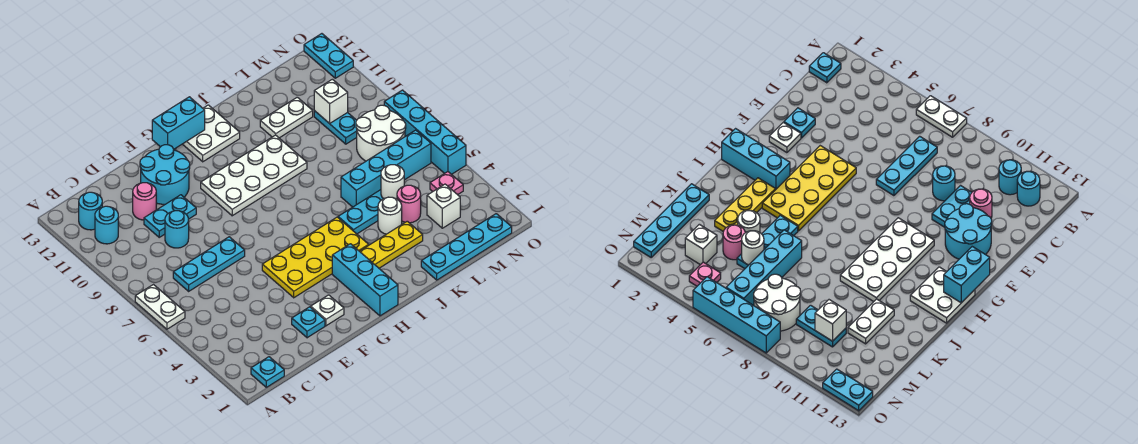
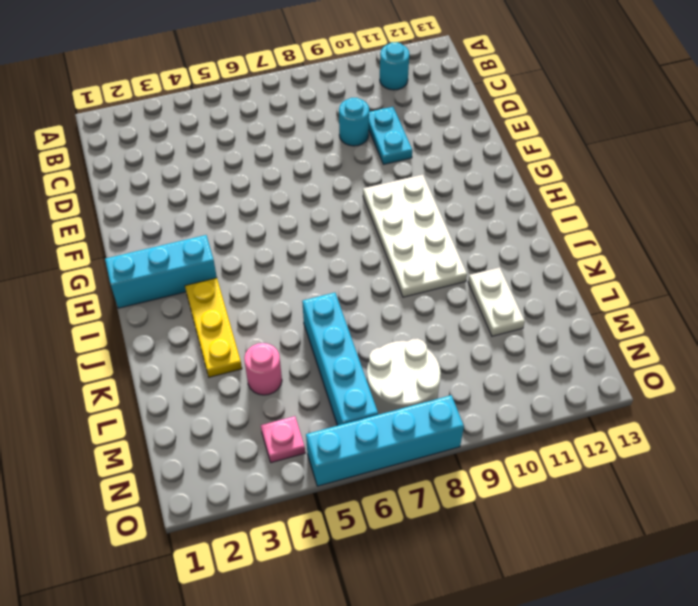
none -> white 1x2 plate [135,285,185,329]
none -> cyan 1x1 plate [251,357,284,387]
none -> cyan 1x1 round brick [79,192,102,230]
none -> cyan 1x3 plate [173,237,245,291]

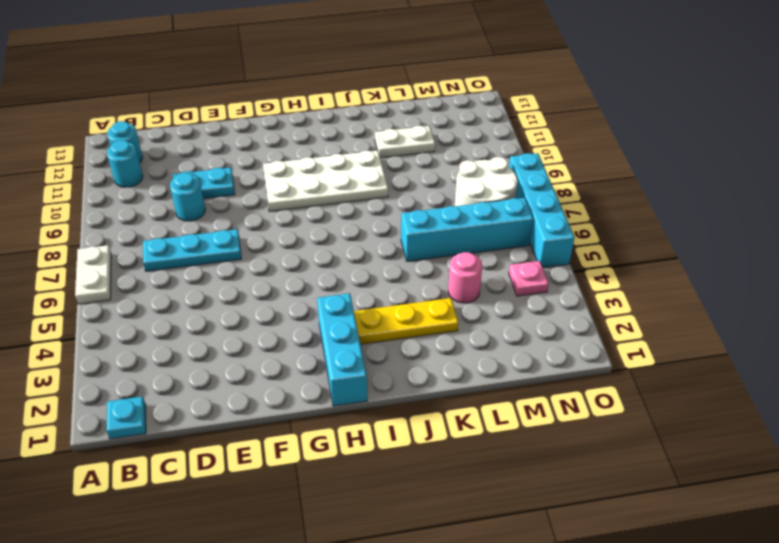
none -> pink 1x1 round brick [133,183,156,220]
none -> cyan 1x1 plate [292,307,325,338]
none -> cyan 2x2 round brick [140,145,190,204]
none -> white 1x1 plate [311,295,344,326]

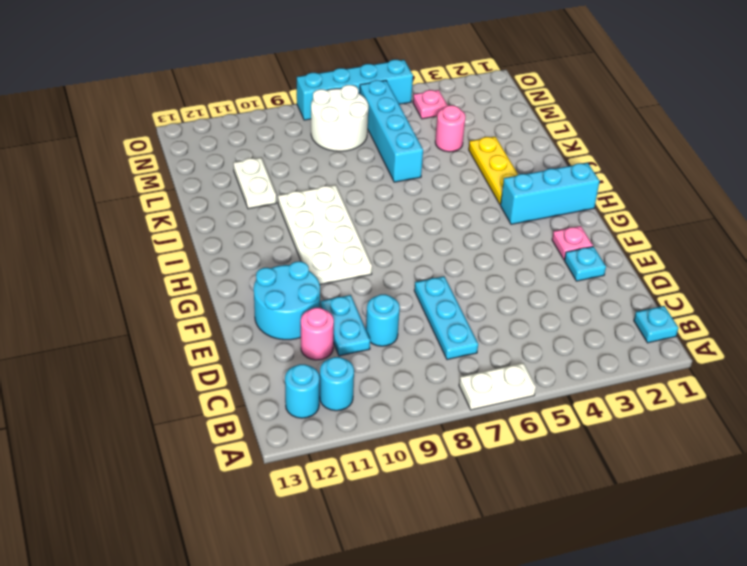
pink 1x1 plate [552,226,593,260] -> white 1x1 plate [311,295,344,326]
none -> yellow 2x4 plate [262,217,369,298]
none -> white 2x2 plate [183,105,240,162]
none -> cyan 1x3 plate [338,190,383,234]
none -> cyan 1x4 plate [421,214,512,280]

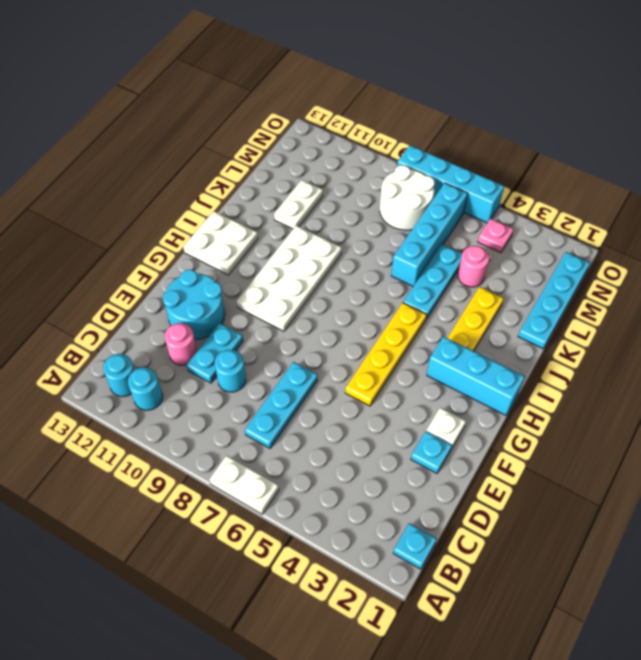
yellow 1x4 plate [345,303,427,406] -> yellow 2x4 plate [262,217,369,298]
none -> white 1x1 round brick [378,197,402,234]
none -> white 1x1 brick [427,184,460,228]
none -> cyan 1x2 plate [314,111,357,144]
none -> cyan 1x2 plate [304,34,353,78]

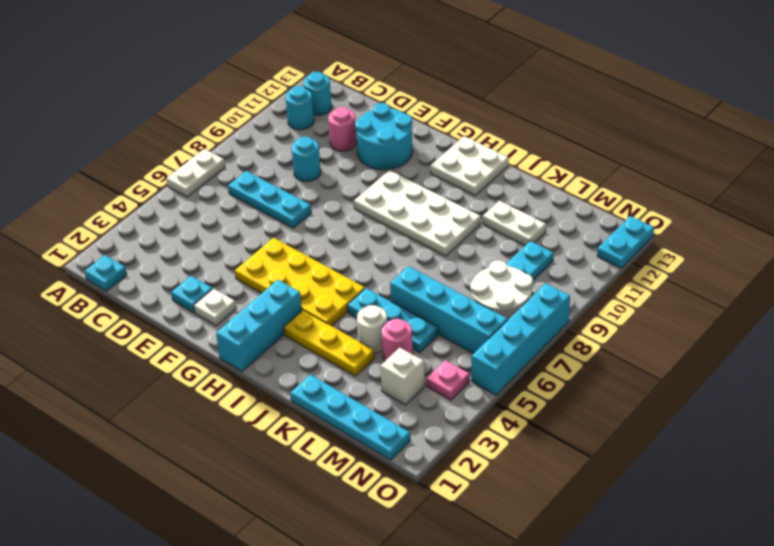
none -> cyan 1x2 plate [144,195,196,237]
none -> cyan 1x2 brick [152,97,205,149]
none -> white 1x1 round brick [381,165,404,199]
none -> white 1x1 brick [314,79,348,124]

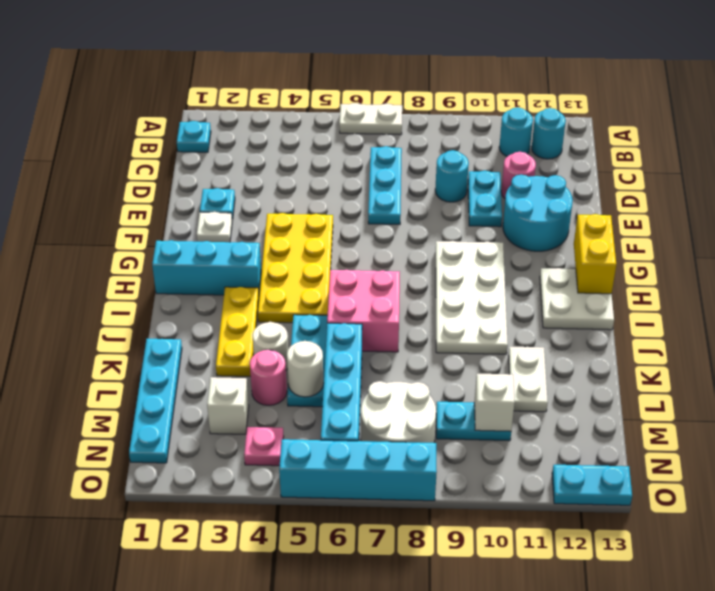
yellow 1x2 brick [574,214,616,294] -> cyan 1x2 brick [152,97,205,149]
pink 2x2 brick [327,270,400,352] -> none

